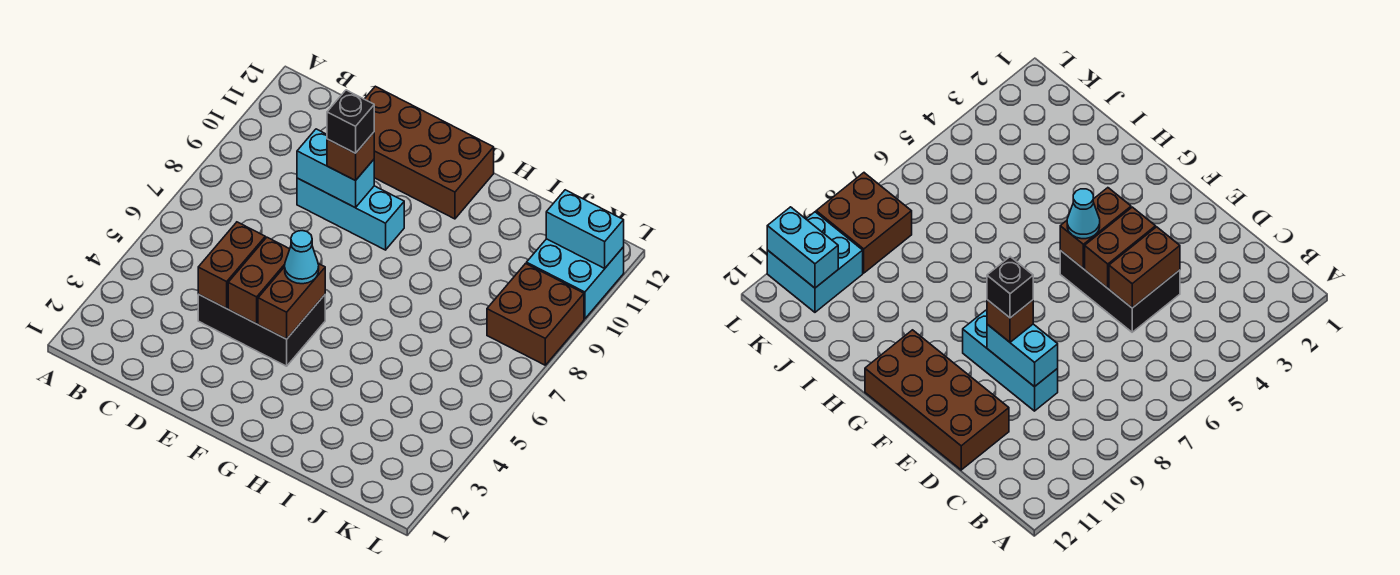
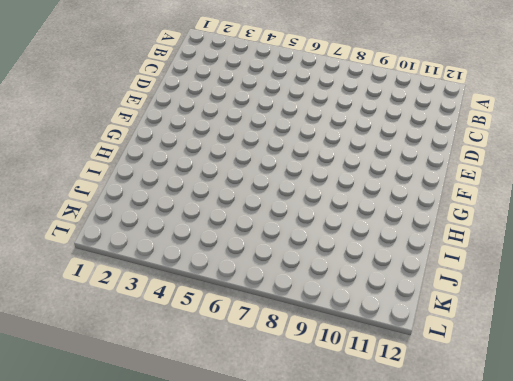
none -> black 2x3 brick [198,294,325,366]
none -> cyan 1x3 brick [297,178,404,250]
none -> brown 2x4 brick [365,86,494,219]

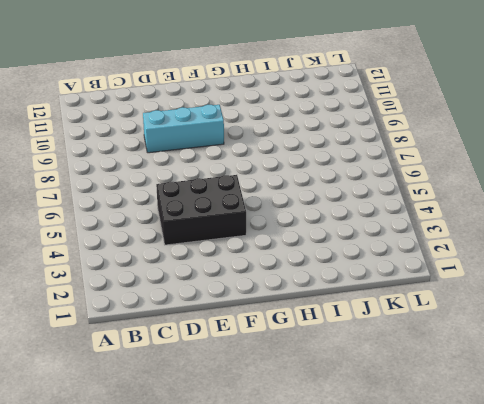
none -> brown 2x4 brick [365,86,494,219]
none -> brown 2x2 brick [487,263,584,365]
none -> cyan 2x2 brick [527,239,624,319]

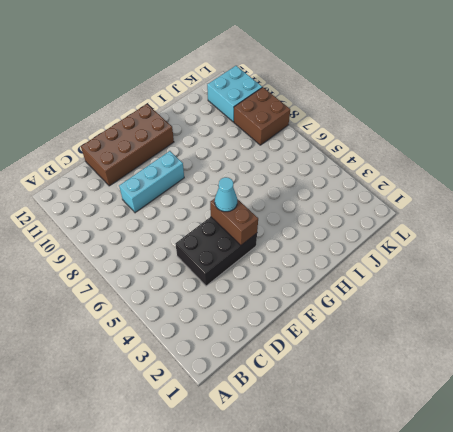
none -> brown 1x2 brick [198,222,265,308]
none -> cyan 1x2 brick [297,129,374,208]
none -> brown 1x2 brick [228,237,290,324]

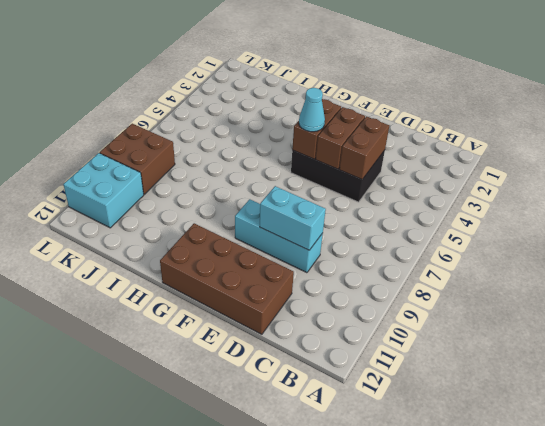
none -> cyan 1x2 brick [546,190,624,269]
none -> brown 1x1 brick [327,132,374,181]
none -> black 1x1 brick [327,90,374,153]

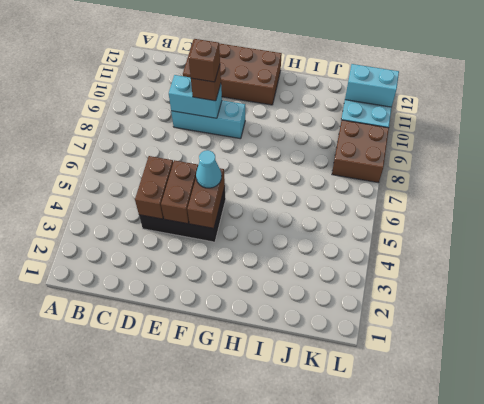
brown 1x1 brick [189,39,220,82] -> black 1x1 brick [327,90,374,153]

